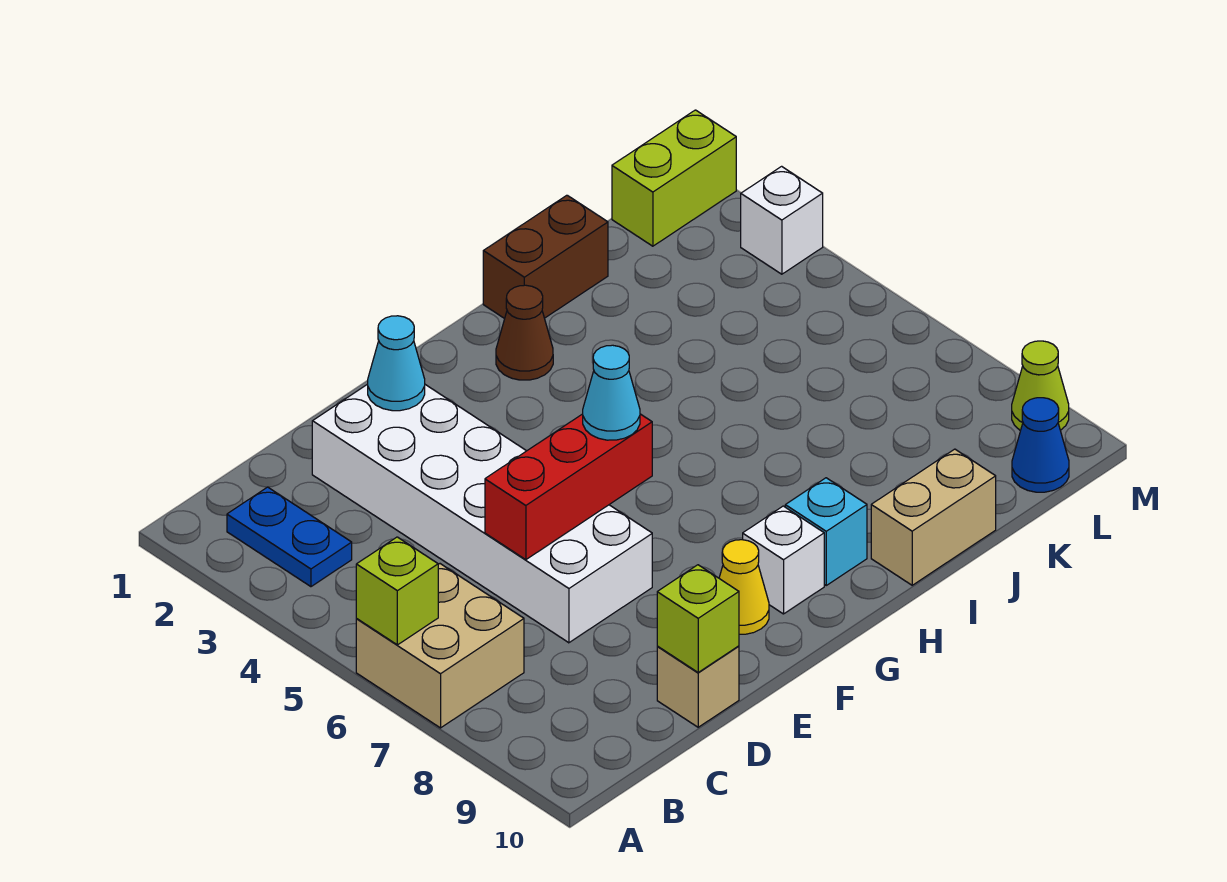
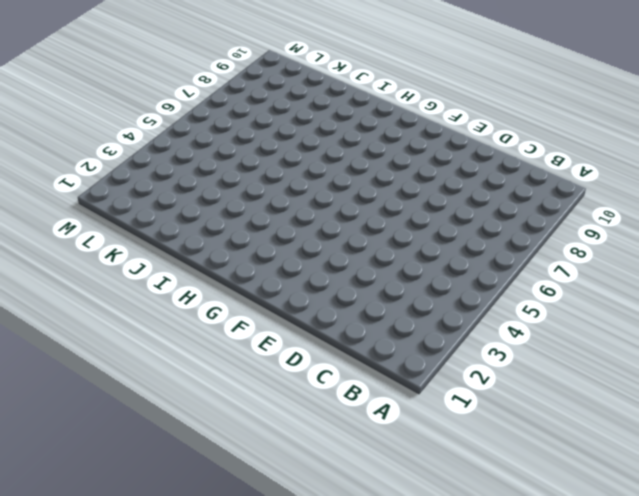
none -> tan 2x2 brick [356,564,524,728]
none -> blue 1x2 plate [227,487,352,587]
none -> white 2x6 brick [312,384,652,643]

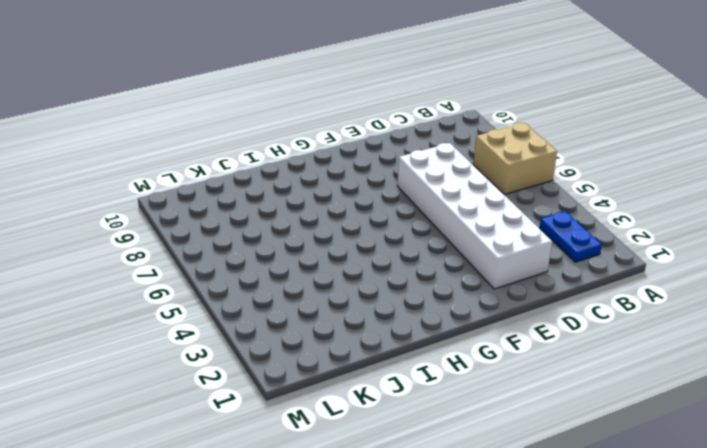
none -> tan 1x1 brick [657,646,739,727]
none -> yellow 1x1 cone [719,540,769,634]
none -> white 1x1 brick [743,506,824,614]

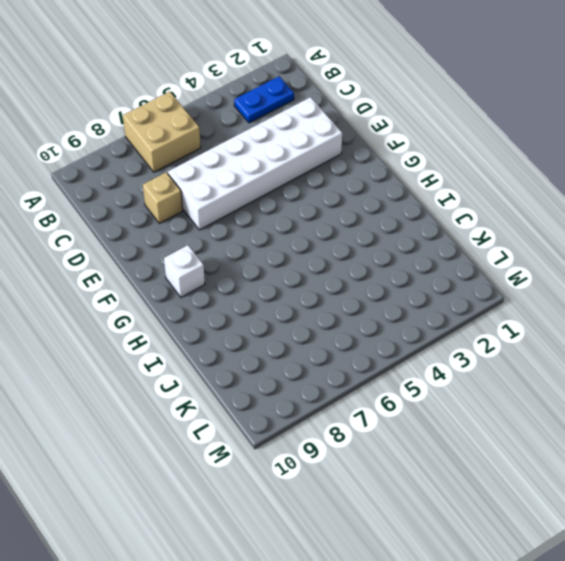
tan 1x1 brick [143,172,183,223] -> tan 1x1 brick moved to [657,646,739,727]
none -> yellow 1x1 cone [719,540,769,634]
none -> brown 1x1 cone [496,285,553,380]
none -> cyan 1x1 brick [785,478,867,585]

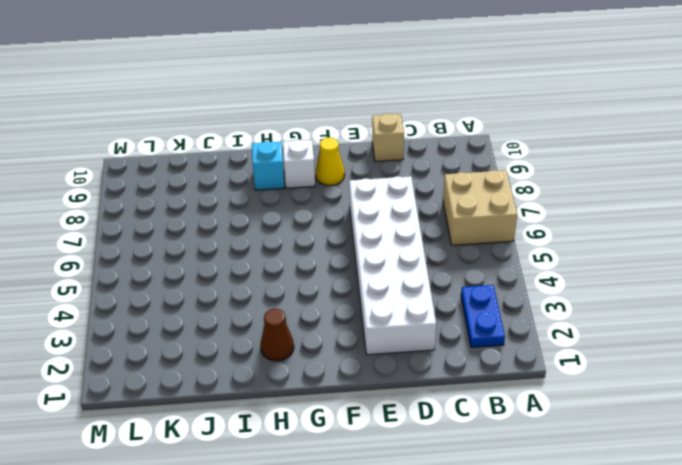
none -> brown 1x2 brick [483,195,608,319]
none -> tan 1x2 brick [871,449,996,585]
none -> lime 1x2 brick [612,110,736,246]

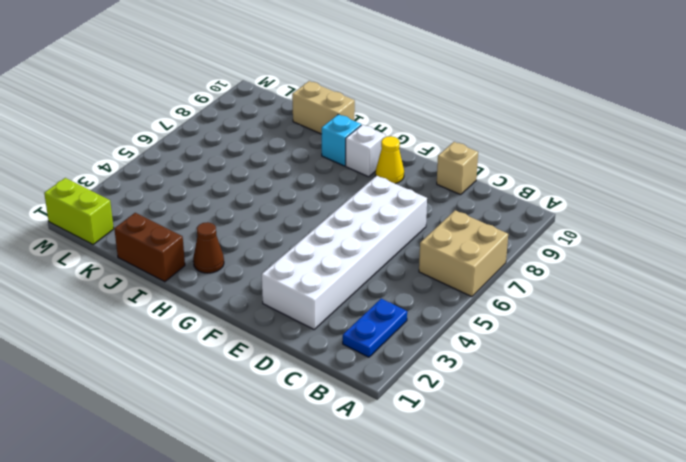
none -> blue 1x1 cone [1012,398,1069,492]
none -> white 1x1 brick [741,166,823,274]
none -> lime 1x1 cone [1012,341,1069,431]

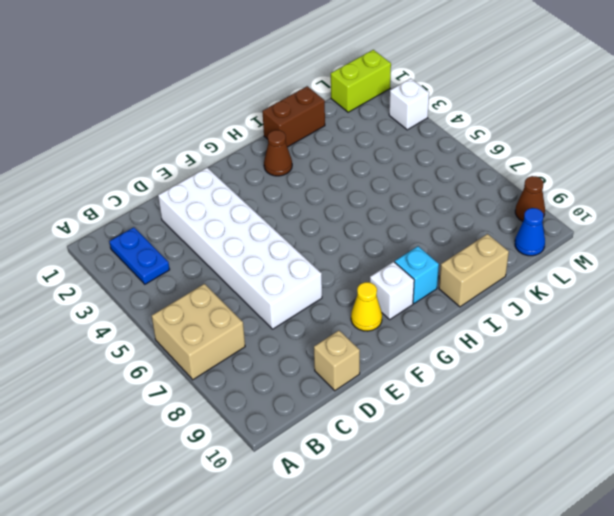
brown 1x1 cone [515,176,545,221] -> lime 1x1 cone [1012,341,1069,431]
none -> lime 1x1 brick [356,537,438,645]
none -> red 1x3 brick [485,414,652,560]
none -> lime 1x1 brick [657,565,739,672]

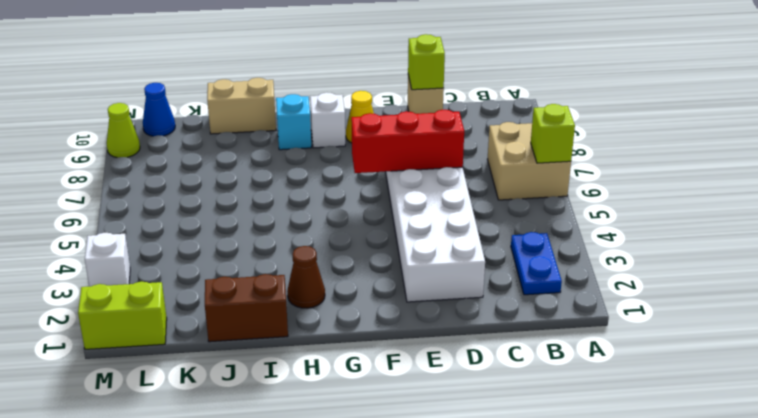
none -> cyan 1x1 cone [368,316,425,411]
none -> cyan 1x1 cone [583,345,640,440]

